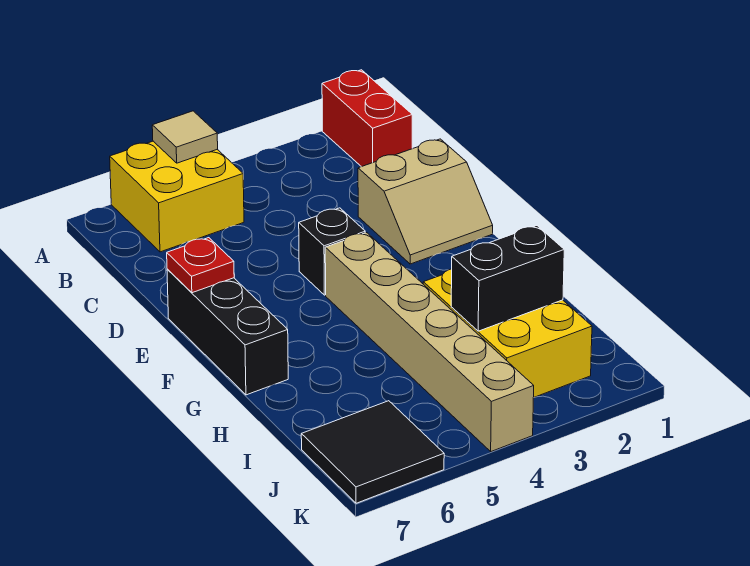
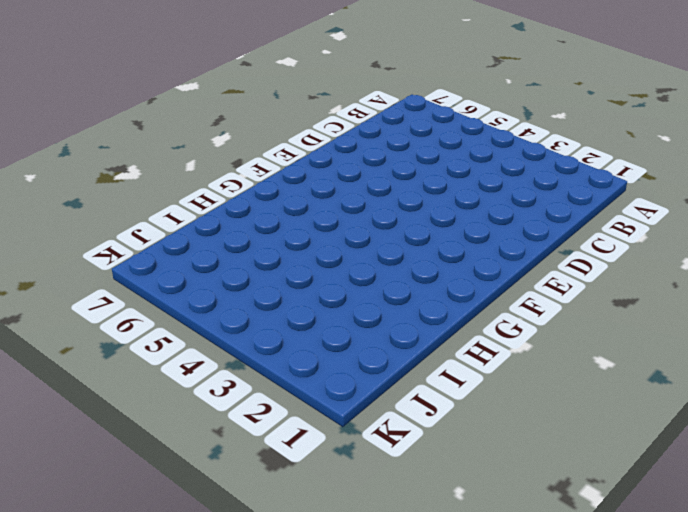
none -> red 1x2 brick [322,70,412,167]
none -> yellow 2x2 brick [110,141,244,252]

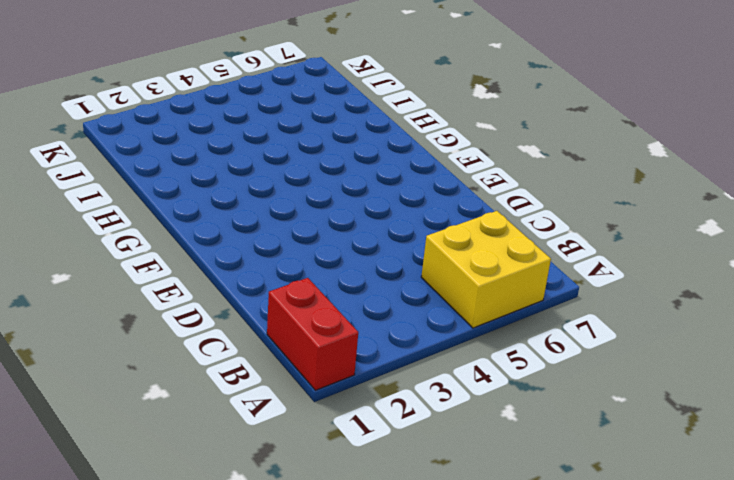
none -> tan 2x2 slope [358,139,493,264]
none -> black 1x1 brick [299,208,365,295]

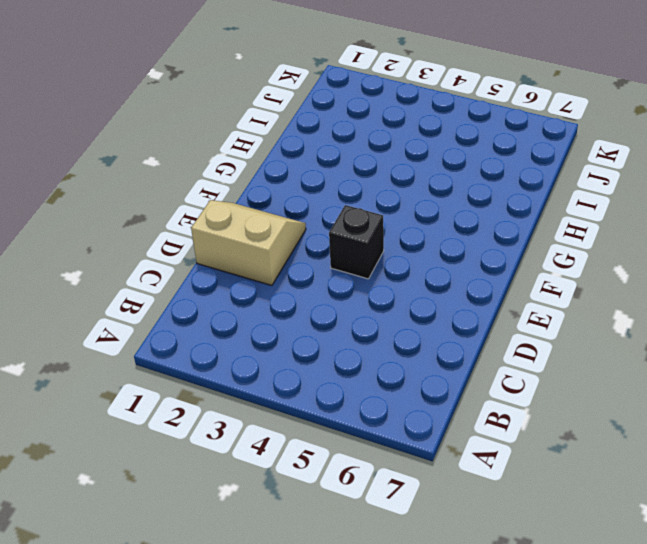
none -> red 1x2 brick [322,70,412,167]
none -> yellow 2x2 brick [110,141,244,252]

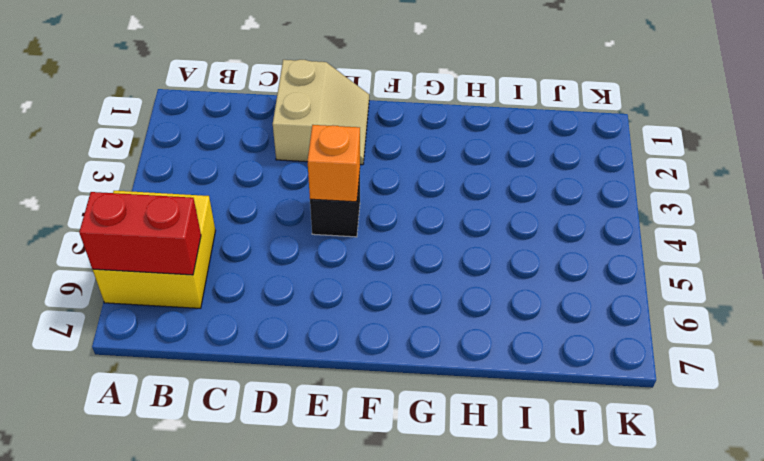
red 1x2 brick [79,192,201,275] -> red 1x2 brick moved to [322,70,412,167]
orange 1x1 brick [308,125,360,202] -> none
none -> black 1x3 brick [167,269,288,395]
none -> tan 1x6 brick [325,233,534,451]

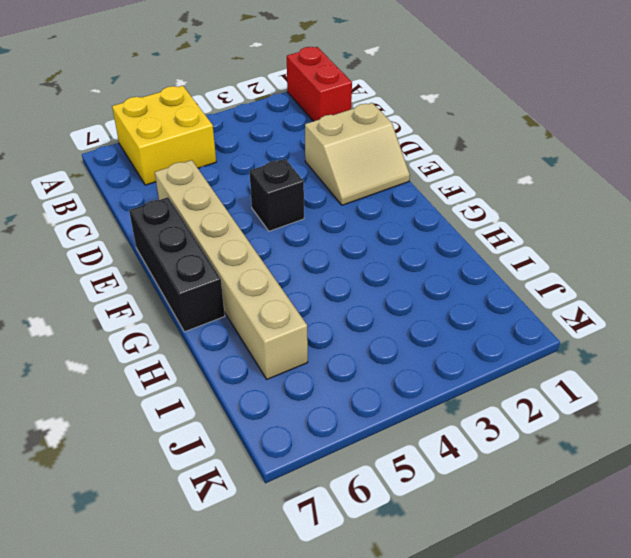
tan 1x6 brick [155,160,308,379] -> tan 1x6 brick moved to [325,233,534,451]
none -> yellow 2x3 brick [423,269,592,398]
none -> black 2x2 tile [301,401,444,503]

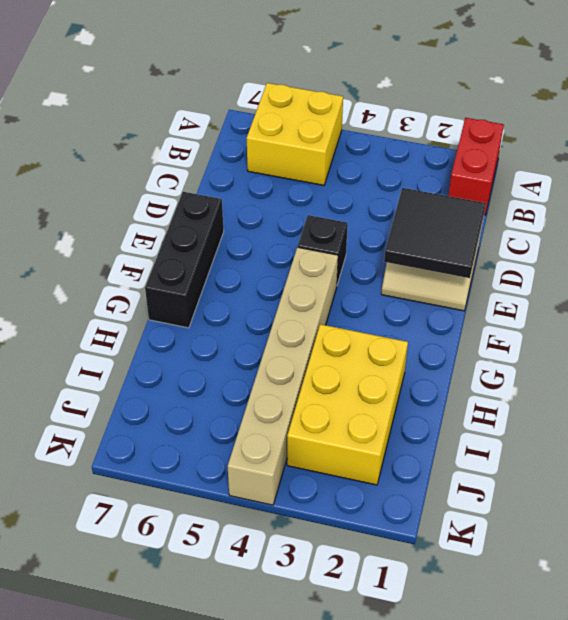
black 2x2 tile [384,188,486,278] -> black 2x2 tile moved to [301,401,444,503]
none -> tan 1x1 tile [152,111,218,163]
none -> red 1x1 plate [167,238,234,293]

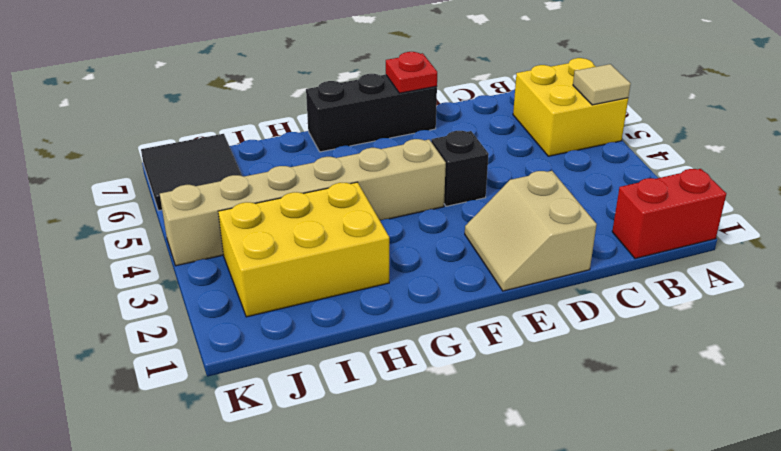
none -> black 1x2 brick [451,226,564,331]

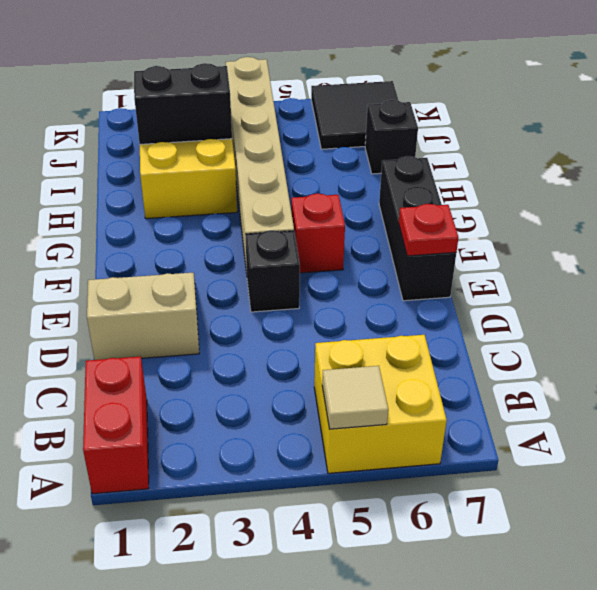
red 1x1 brick [291,194,345,273] -> none
black 1x1 brick [365,100,418,174] -> none

